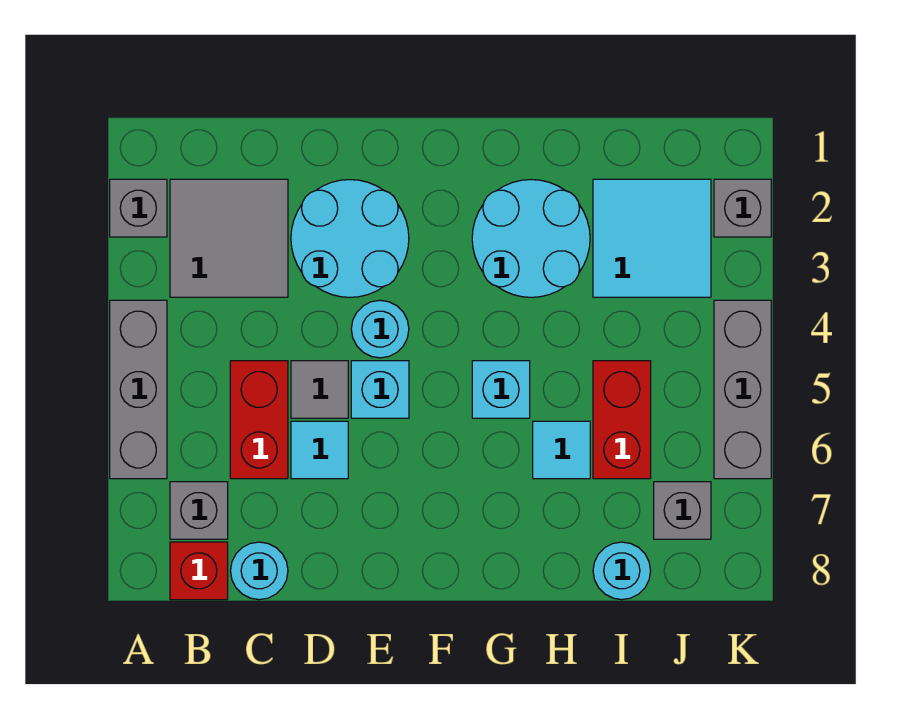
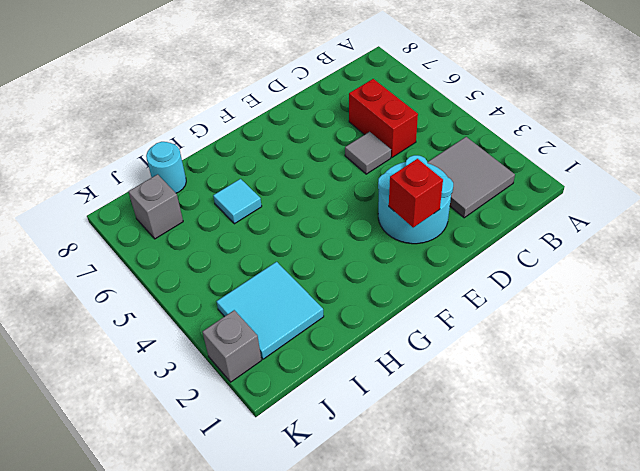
red 1x1 brick [389,159,443,227] -> red 1x1 brick moved to [170,542,228,600]
none -> grey 1x1 brick [110,179,167,237]
none -> grey 1x3 brick [110,300,167,479]
none -> grey 1x1 brick [170,482,228,539]

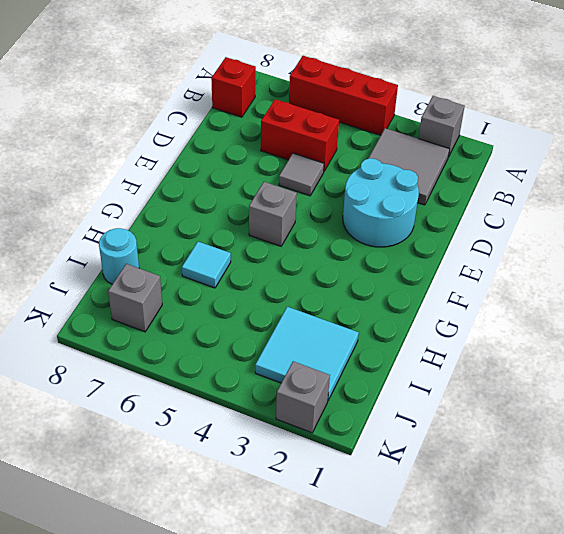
red 1x3 brick [289,56,398,135] -> grey 1x3 brick [110,300,167,479]
grey 1x1 brick [249,182,297,246] -> grey 1x1 brick moved to [170,482,228,539]
none -> cyan 1x1 round brick [231,542,288,600]
none -> cyan 1x1 tile [291,421,348,479]
none -> cyan 1x1 round brick [351,300,409,358]

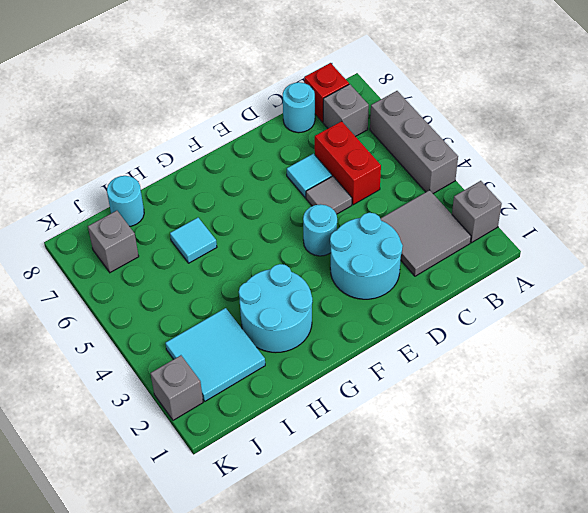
none -> cyan 1x1 brick [351,361,409,418]
none -> cyan 1x1 brick [472,361,530,418]
none -> red 1x2 brick [593,361,651,479]

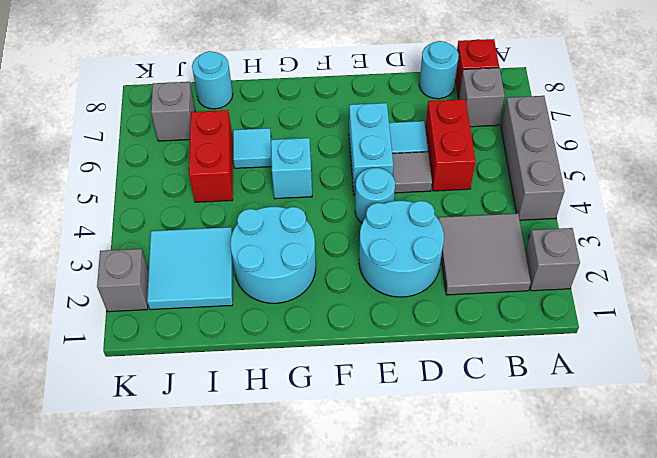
cyan 1x2 brick [349,103,393,195] -> cyan 1x1 brick [351,361,409,418]
none -> grey 1x3 brick [714,300,771,479]

